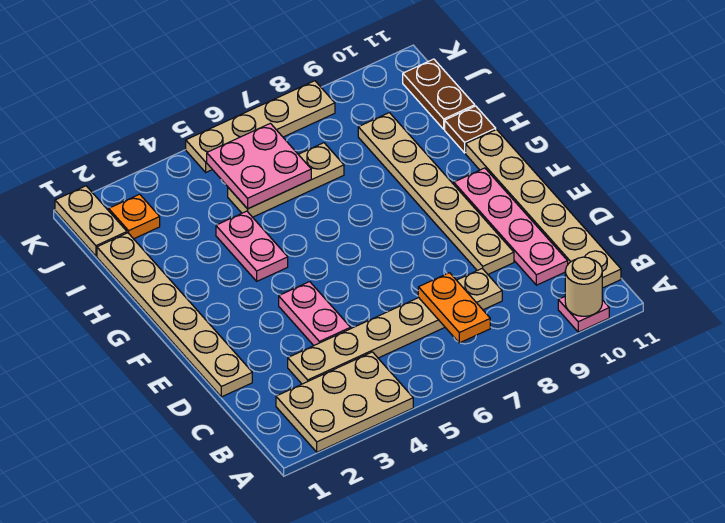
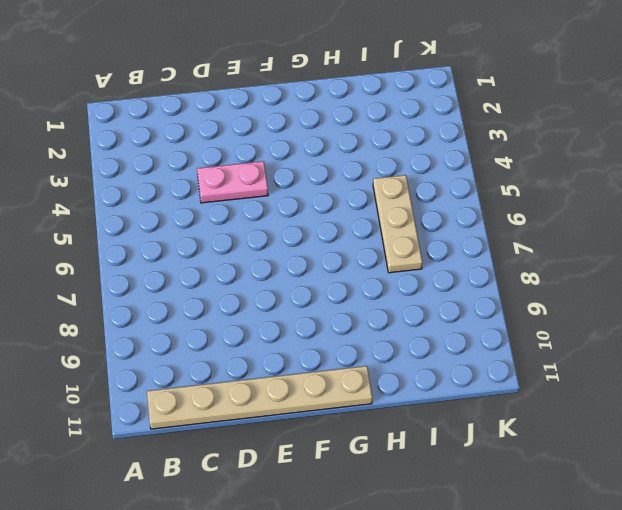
none -> tan 2x3 plate [276,352,413,452]
none -> pink 1x1 plate [558,297,609,332]
none -> tan 1x6 plate [288,269,502,384]

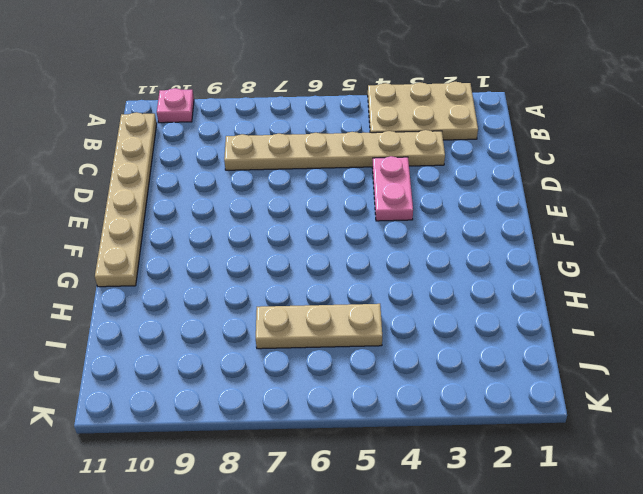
none -> pink 1x4 plate [454,168,568,285]
none -> tan 1x6 plate [97,233,252,397]
none -> tan 1x6 plate [358,113,514,274]

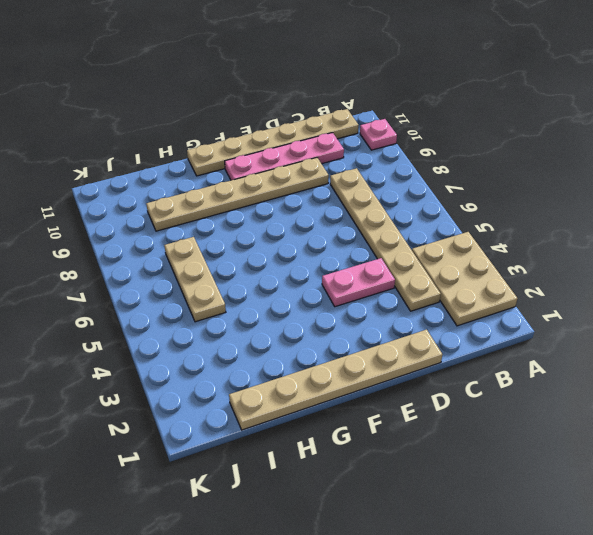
none -> pink 1x2 plate [216,211,288,281]
none -> brown 1x1 plate [445,106,496,153]
none -> brown 1x2 plate [403,59,475,129]

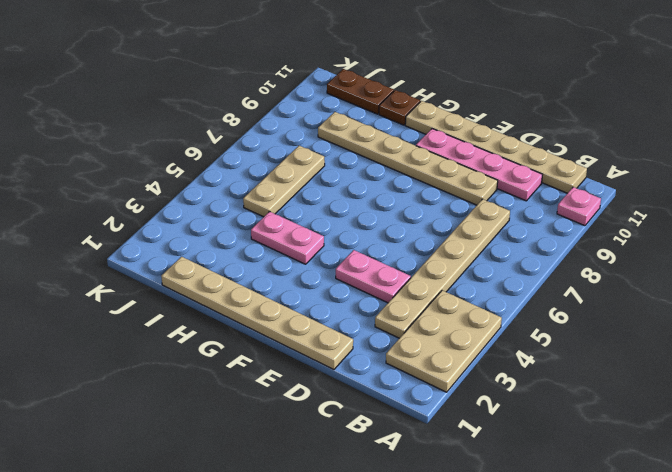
none -> tan 1x2 plate [55,186,127,256]
none -> orange 1x1 plate [109,194,160,239]
none -> tan 1x4 plate [186,81,335,172]

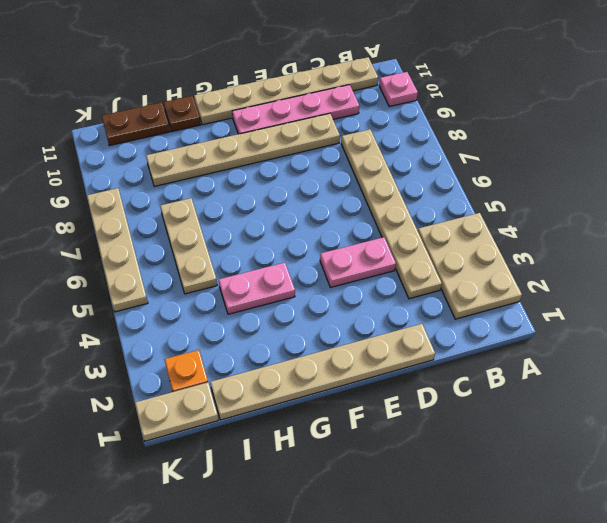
none -> tan 1x1 round brick [565,257,602,316]
none -> orange 1x2 plate [418,273,490,343]
none -> pink 2x2 plate [207,123,311,209]

